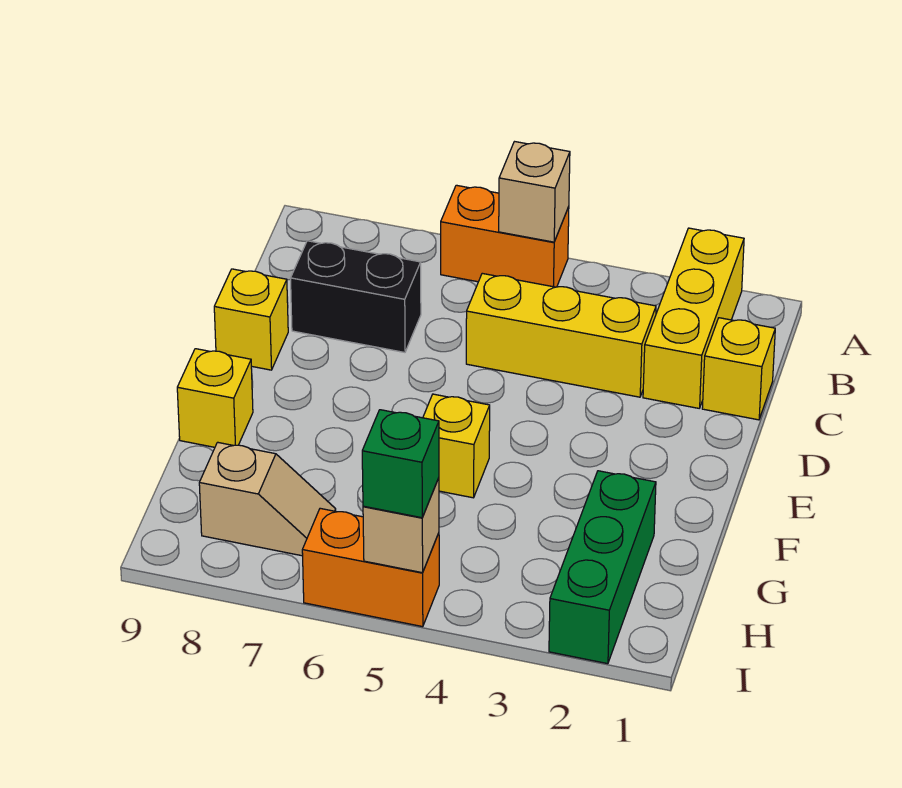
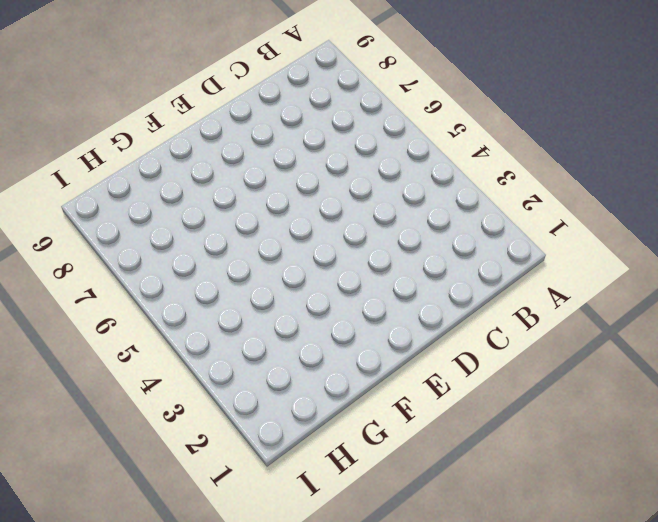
none -> yellow 1x3 brick [643,228,744,408]
none -> orange 1x2 brick [441,185,569,287]
none -> yellow 1x1 brick [702,318,775,420]

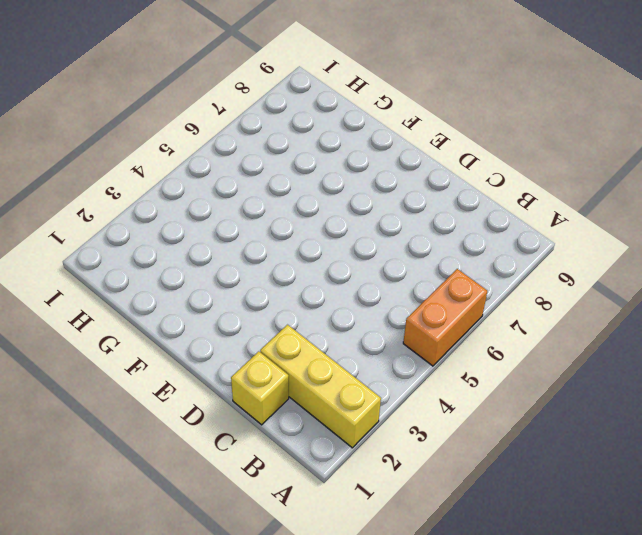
none -> yellow 1x3 brick [466,273,656,397]
none -> black 1x2 brick [291,241,421,352]
none -> yellow 1x1 brick [214,269,288,370]

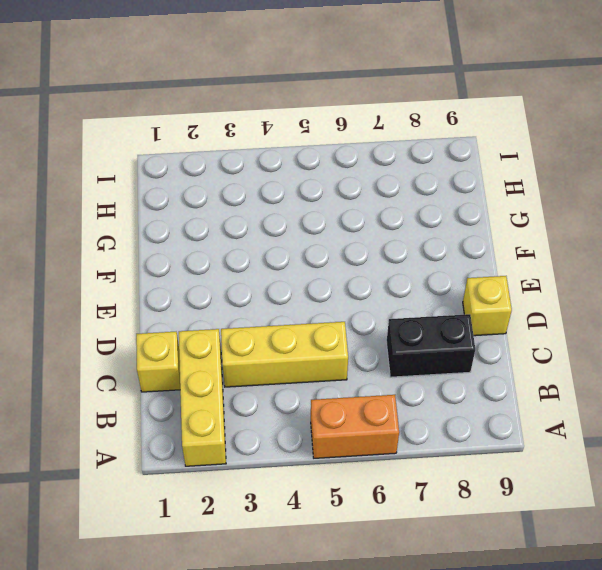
none -> yellow 1x1 brick [423,394,490,498]
none -> yellow 1x1 brick [177,349,253,447]
none -> green 1x3 brick [549,471,656,664]

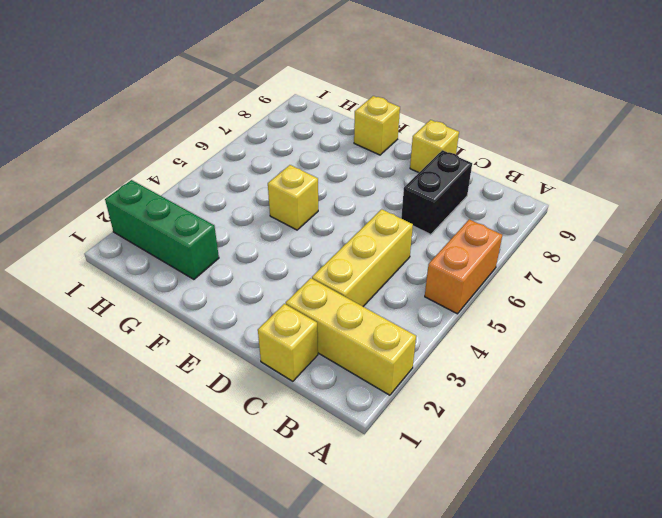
none -> tan 1x2 slope [199,442,336,556]
none -> orange 1x2 brick [302,508,439,627]
none -> tan 1x1 brick [499,142,570,242]

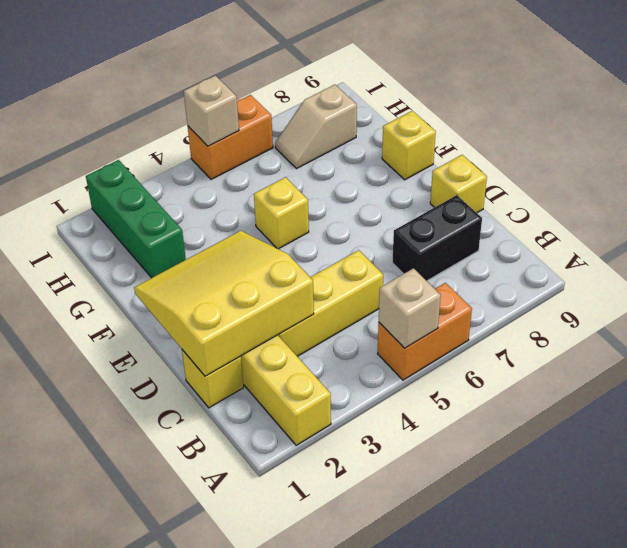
yellow 3x3 slope [134,231,314,376] -> none
none -> green 1x1 brick [362,410,439,518]

